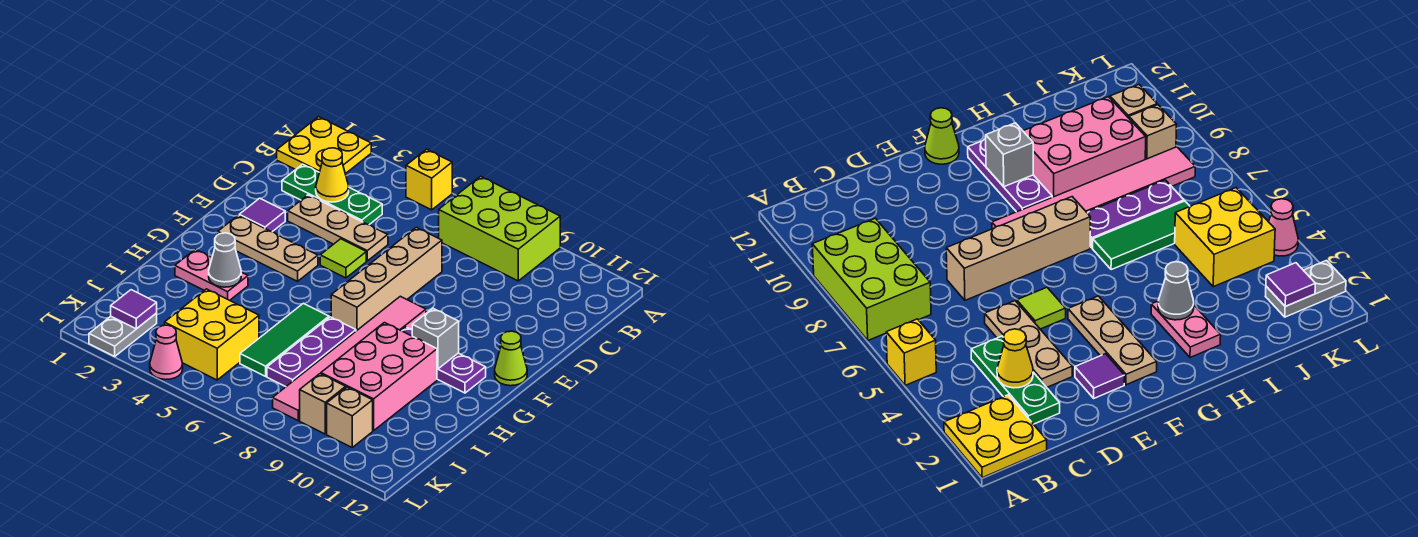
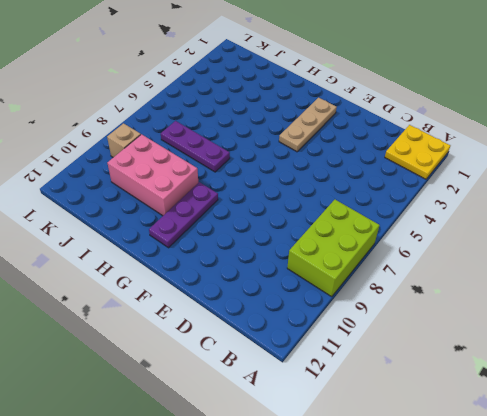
none -> yellow 1x1 brick [406,149,452,210]
none -> green 1x3 plate [282,164,382,225]
none -> tan 1x3 plate [288,195,388,261]

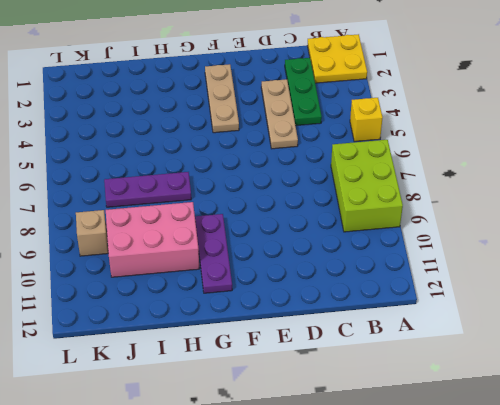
none -> tan 1x4 brick [331,227,442,331]
none -> purple 1x1 tile [239,198,285,232]
none -> lime 1x1 tile [320,239,366,278]

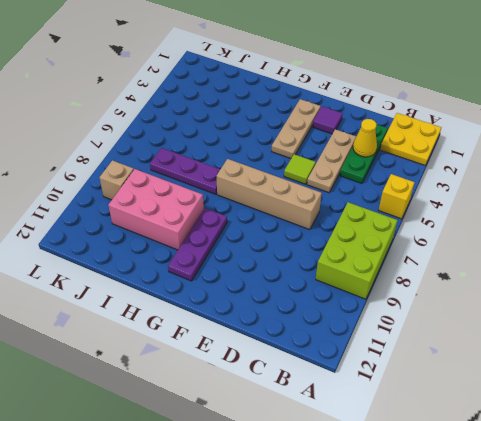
none -> pink 1x6 tile [273,296,426,420]
none -> lime 1x1 cone [495,331,527,386]
none -> pink 1x2 plate [175,249,248,300]

